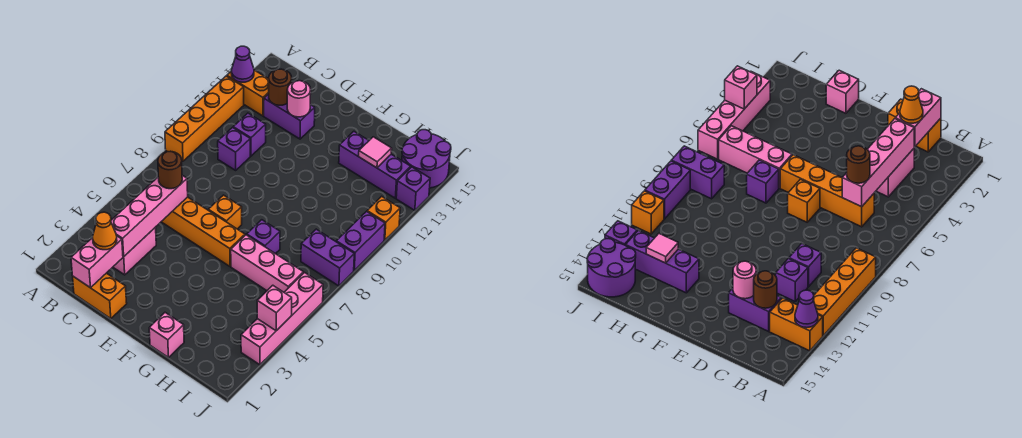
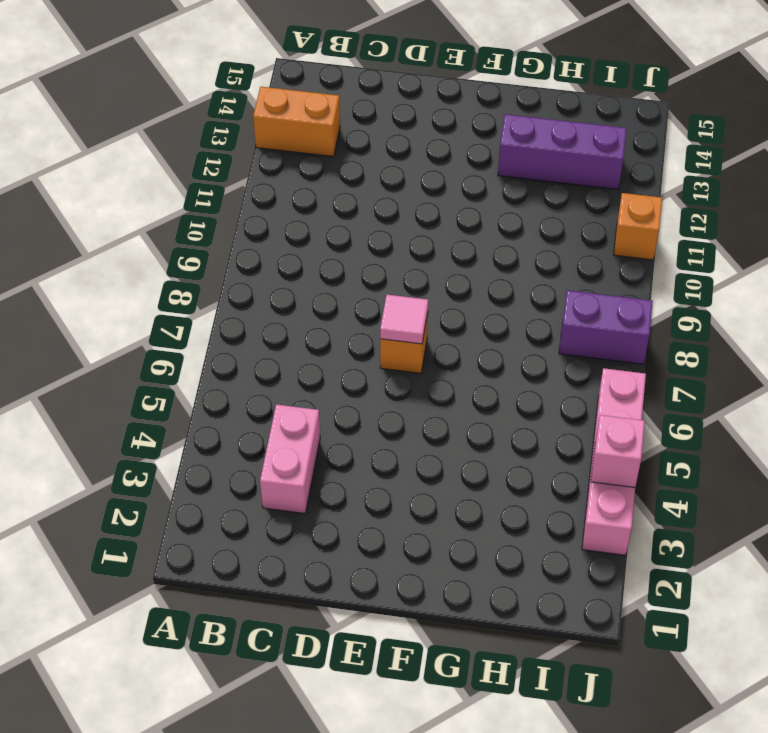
pink 1x1 tile [380,295,428,344] -> pink 1x1 tile moved to [359,137,392,168]
none -> orange 1x4 brick [165,76,244,161]
none -> orange 1x2 brick [73,273,127,319]
none -> orange 1x4 brick [161,197,245,266]

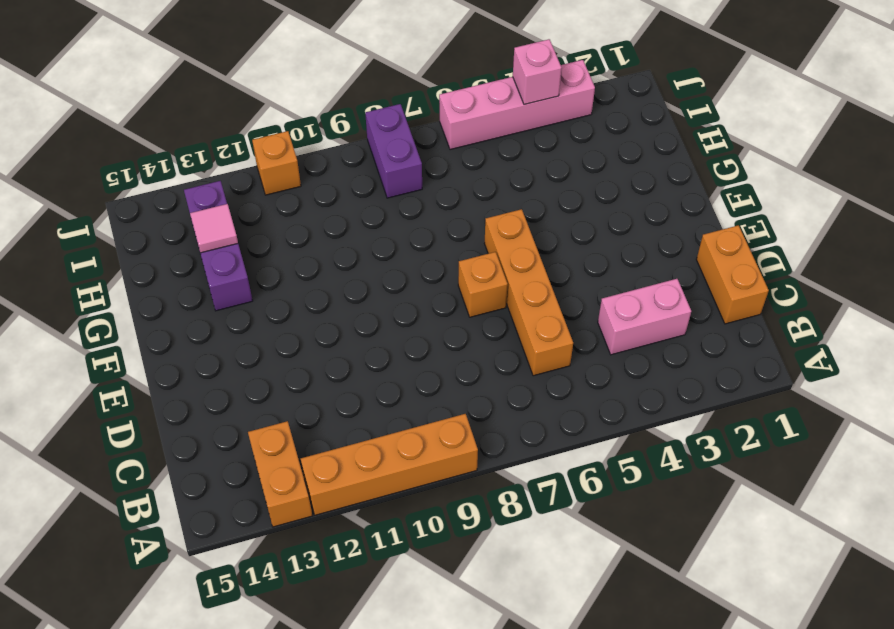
none -> purple 1x1 brick [218,128,250,170]
none -> purple 1x1 brick [233,113,266,156]
none -> purple 1x2 brick [264,94,315,139]

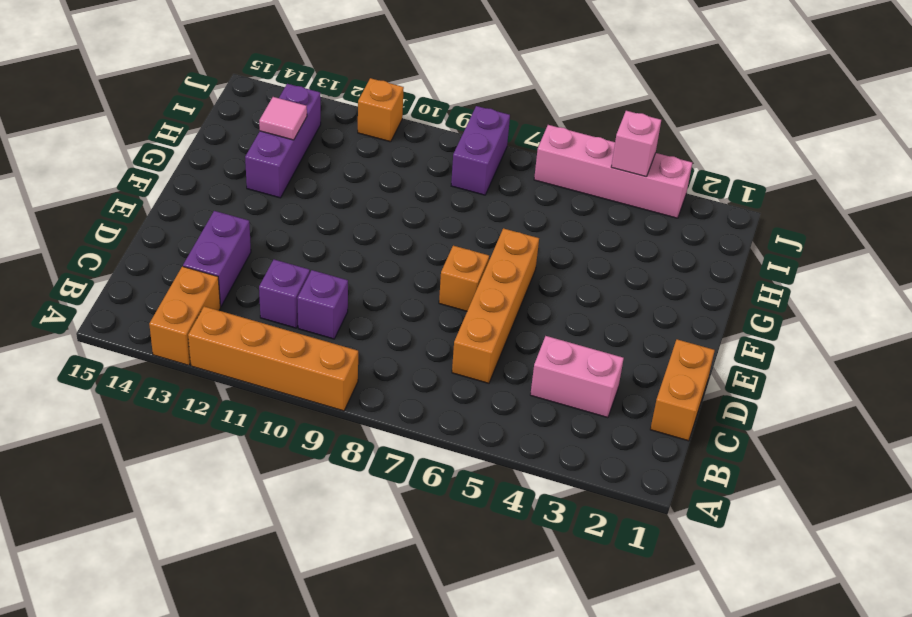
none -> pink 1x1 brick [149,313,184,357]
none -> pink 1x3 brick [231,235,303,292]
none -> purple 1x1 brick [247,220,280,254]

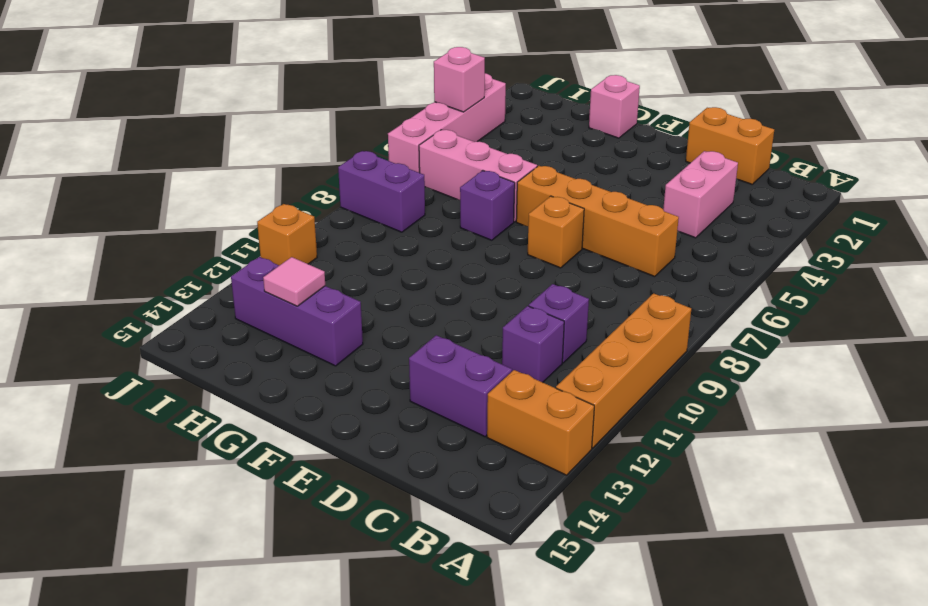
none -> purple 2x2 round brick [402,130,451,188]
none -> purple 1x2 brick [336,212,385,270]
none -> purple 1x1 brick [396,167,430,210]

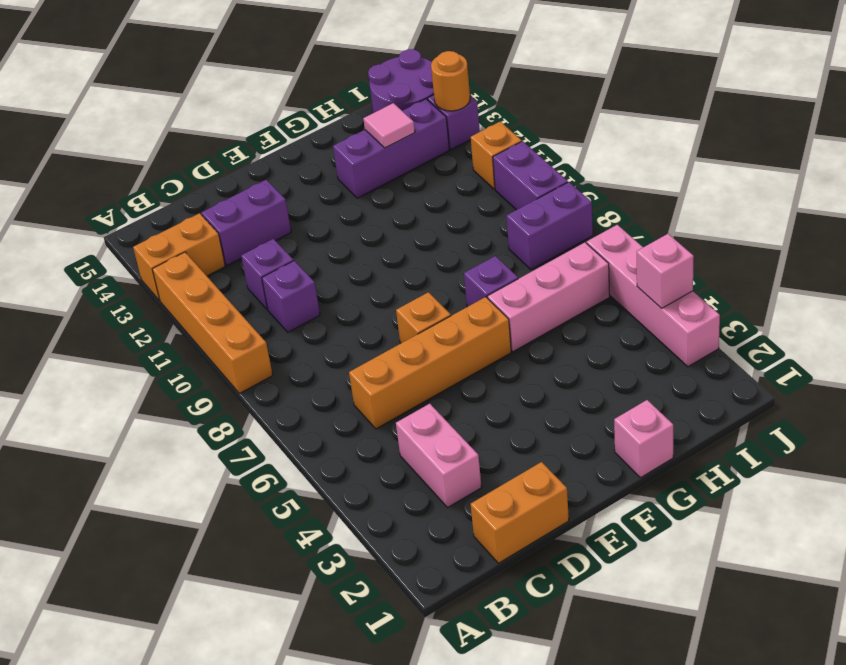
orange 1x1 round brick [431,51,470,111] -> none
none -> purple 1x1 cone [231,46,254,82]
none -> pink 1x2 brick [71,236,123,288]
none -> pink 1x4 brick [111,175,188,257]

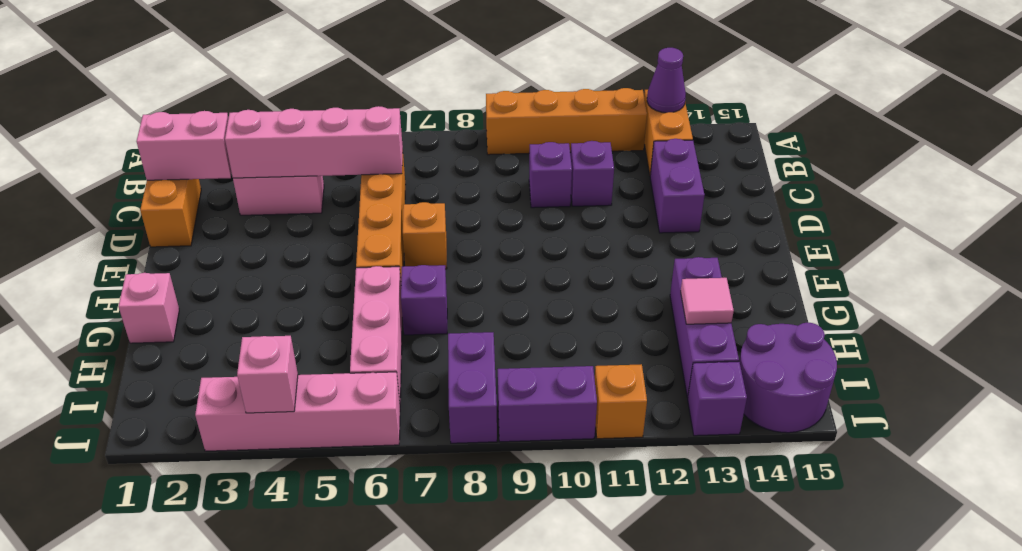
none -> brown 1x1 round brick [269,69,292,105]
none -> pink 1x1 round brick [287,81,311,117]
none -> orange 1x1 cone [93,212,117,250]

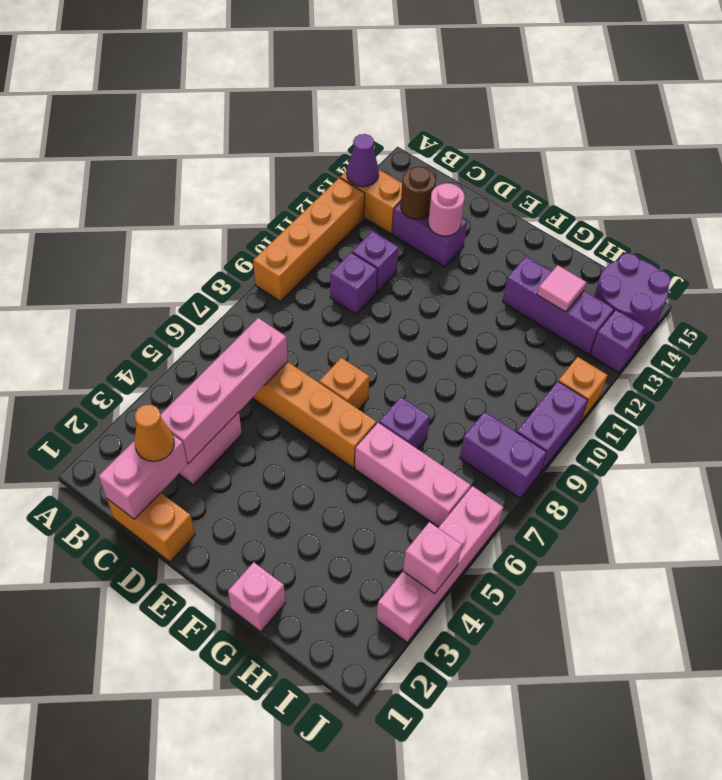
none -> brown 1x1 round brick [158,151,182,189]

